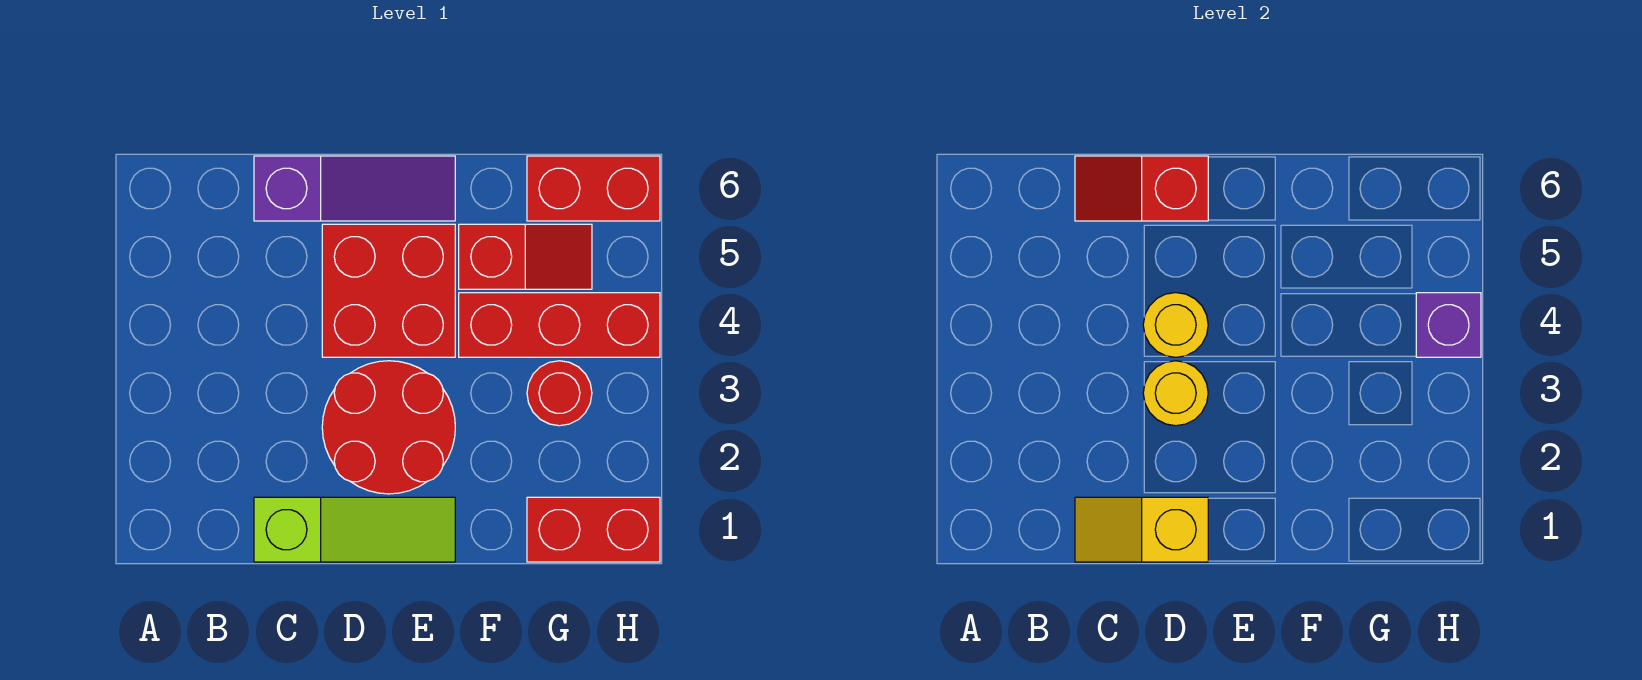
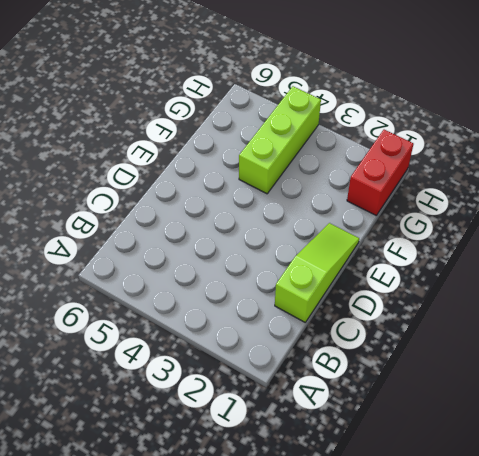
lime 1x3 brick [239,86,321,194] -> red 1x3 brick [459,293,660,357]
none -> purple 1x3 slope [254,156,455,221]
none -> red 2x2 round brick [322,361,455,494]
none -> red 2x2 brick [322,224,455,357]

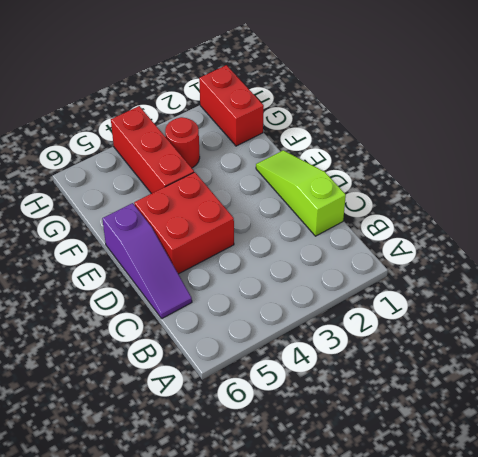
purple 1x3 slope [102,203,192,318] -> purple 1x3 slope turned to [254,156,455,221]
none -> red 2x2 round brick [322,361,455,494]
none -> red 1x2 slope [459,224,592,289]
none -> red 1x2 brick [527,156,660,221]

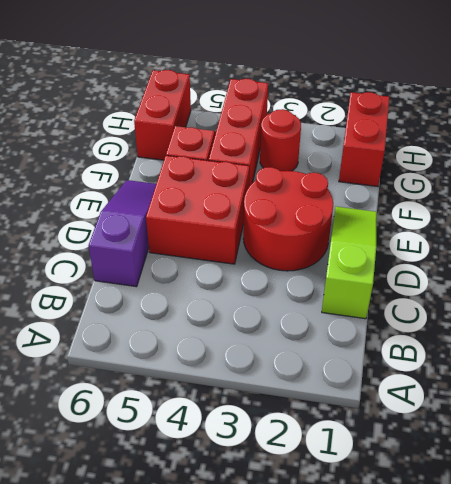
none -> yellow 1x2 slope [1075,497,1208,562]
none -> red 1x2 slope [1075,156,1208,221]
none -> yellow 1x1 round brick [1143,361,1208,426]

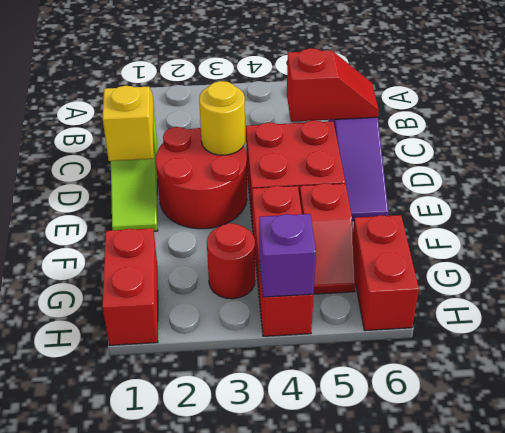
red 1x2 slope [287,48,379,122] -> red 1x2 slope turned to [1075,156,1208,221]
none -> yellow 1x1 round brick [1143,293,1208,357]

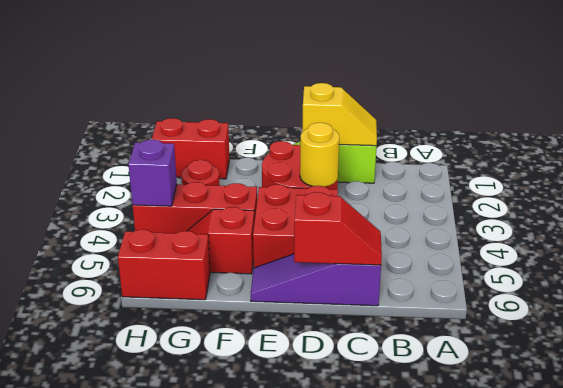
none -> yellow 1x1 round brick [1143,293,1208,357]

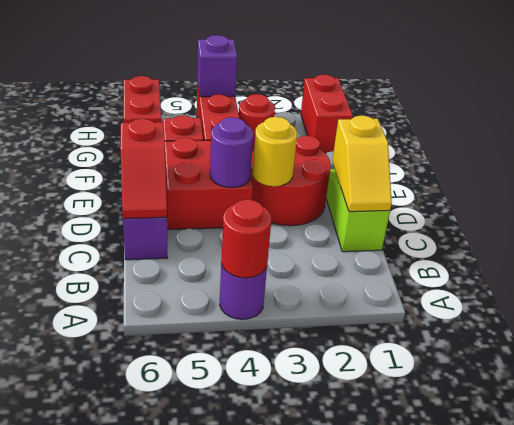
purple 1x1 round brick [220,264,267,319] -> none
red 1x1 round brick [221,199,271,278] -> none
purple 1x1 round brick [210,117,253,188] -> yellow 1x1 round brick [1143,293,1208,357]

